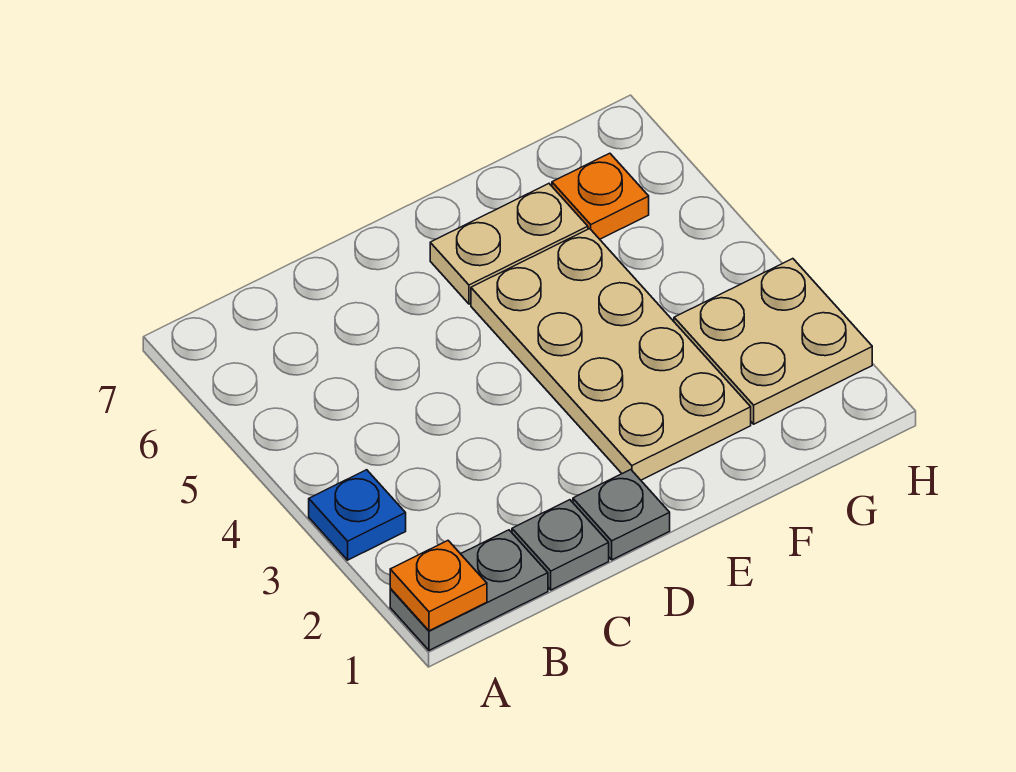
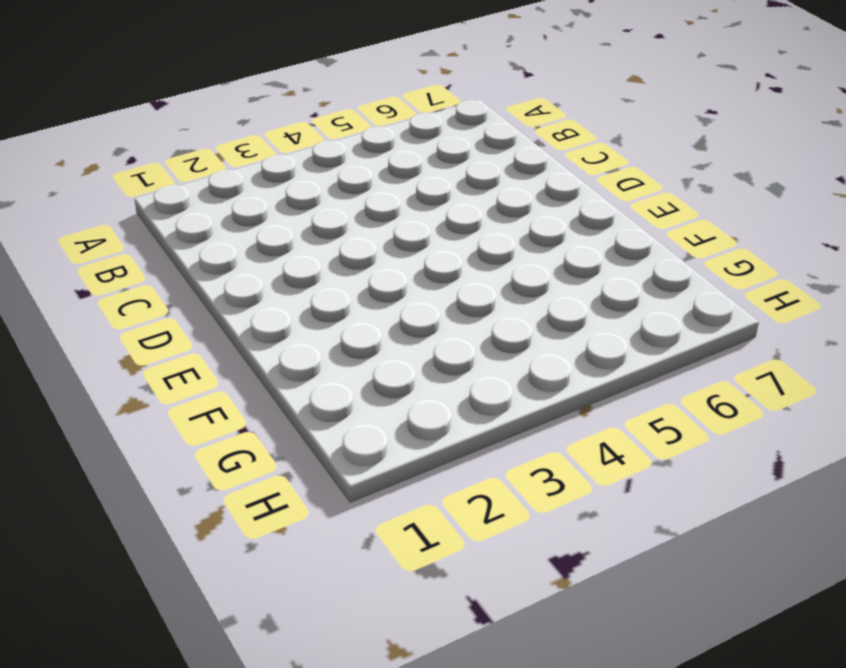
none -> grey 1x2 plate [390,530,548,650]
none -> blue 1x1 plate [309,470,406,560]

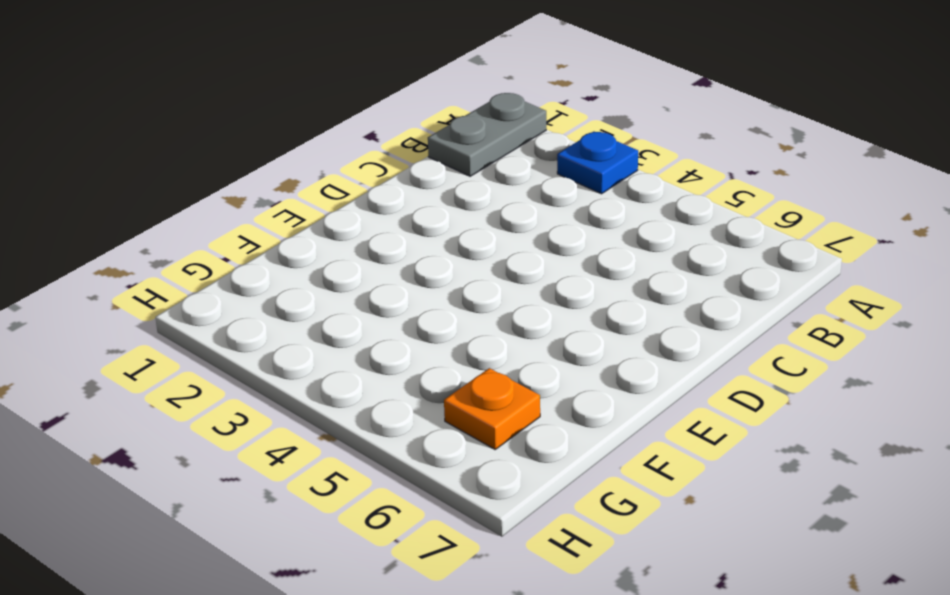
none -> grey 1x1 plate [512,500,609,590]
none -> grey 1x1 plate [573,470,670,560]

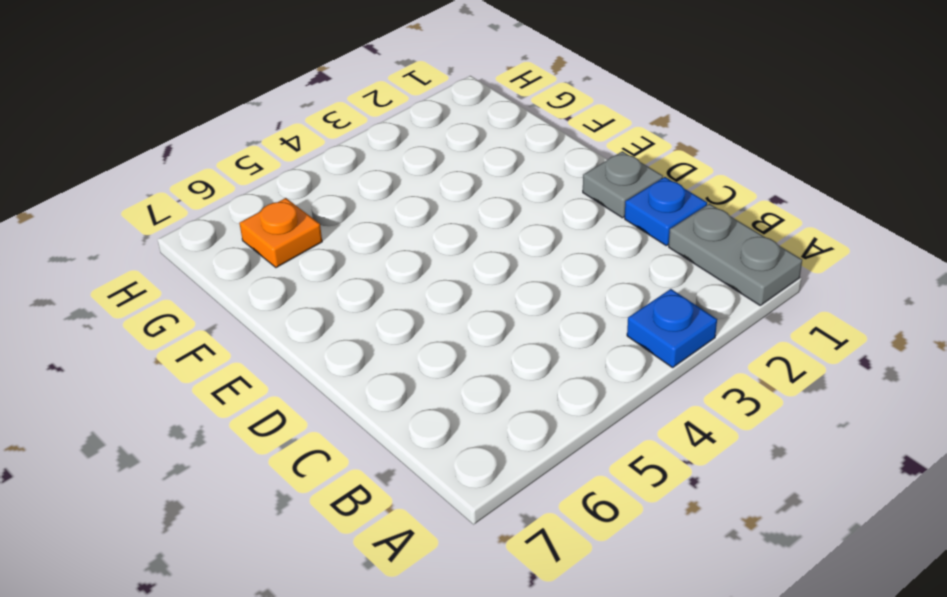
blue 1x1 plate [625,177,707,246] -> grey 1x1 plate [512,500,609,590]
none -> tan 2x4 plate [471,229,751,480]
none -> tan 1x2 plate [430,184,588,304]

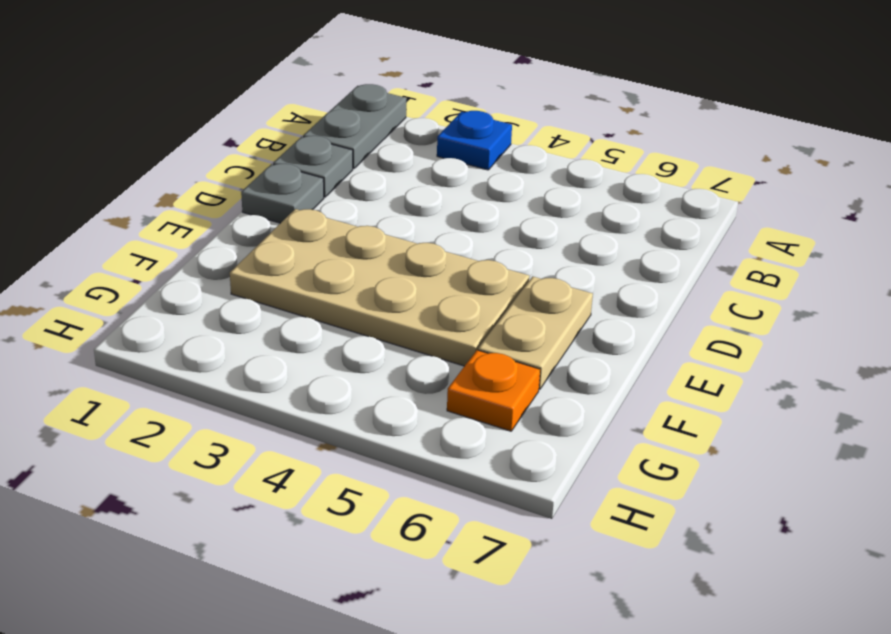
none -> tan 2x2 plate [674,259,872,424]
none -> orange 1x1 plate [390,541,487,631]

